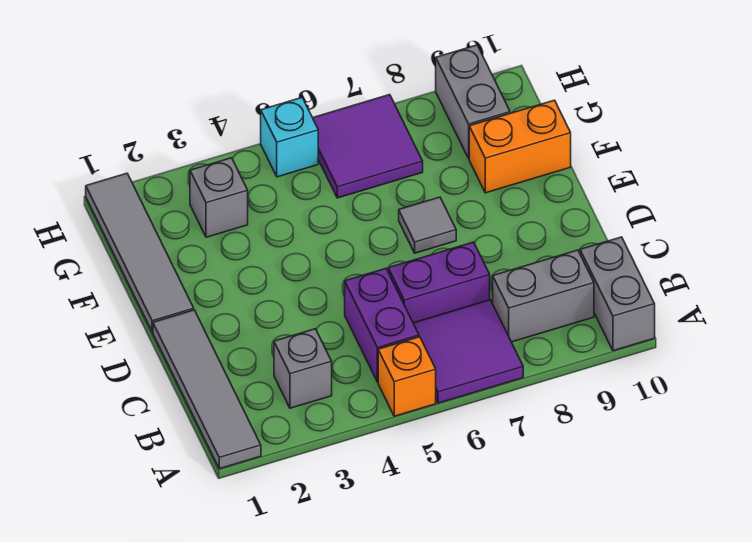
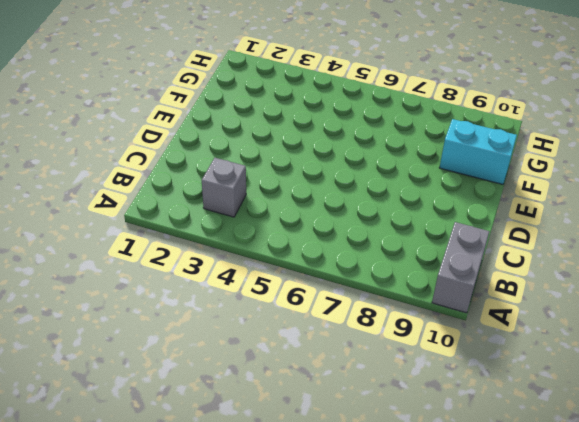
cyan 1x2 brick [439,119,517,184] -> orange 1x2 brick [469,100,571,193]
none -> grey 1x4 tile [153,310,261,469]
none -> orange 1x1 brick [378,337,436,416]
none -> purple 2x2 tile [413,300,523,403]

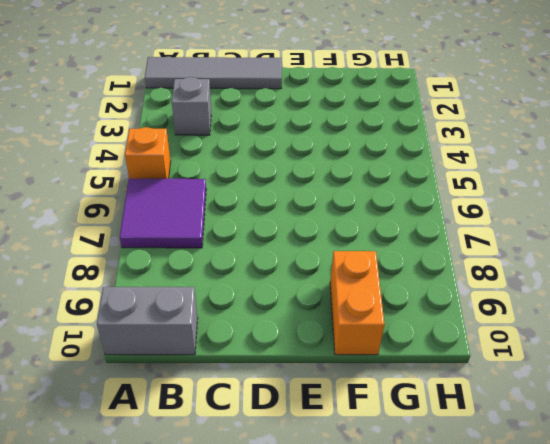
none -> purple 1x2 brick [345,269,419,382]
none -> grey 1x2 brick [493,250,594,342]
none -> purple 1x2 brick [388,242,490,323]

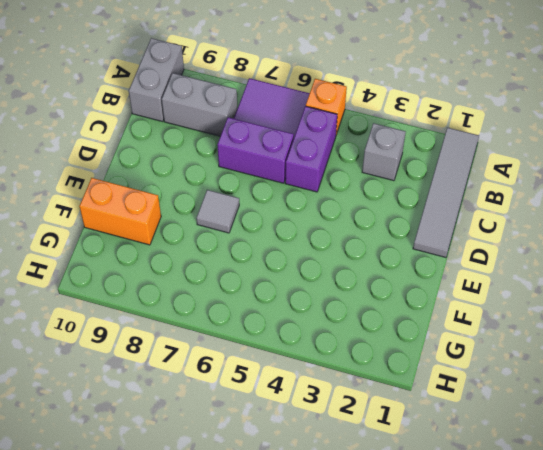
none -> grey 1x4 tile [86,173,194,332]
none -> grey 1x1 brick [190,158,248,237]
none -> purple 2x2 tile [313,95,423,198]

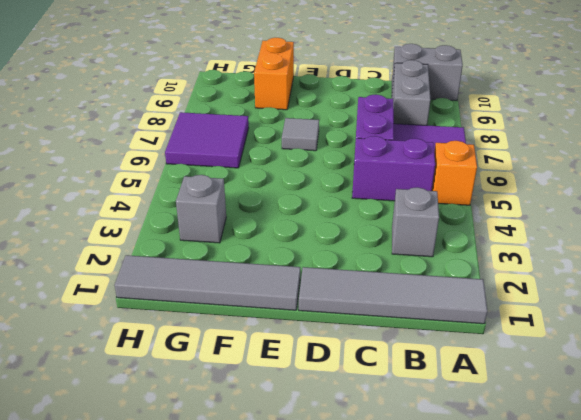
none -> grey 1x2 brick [436,45,510,158]
none -> cyan 1x1 brick [261,98,318,177]

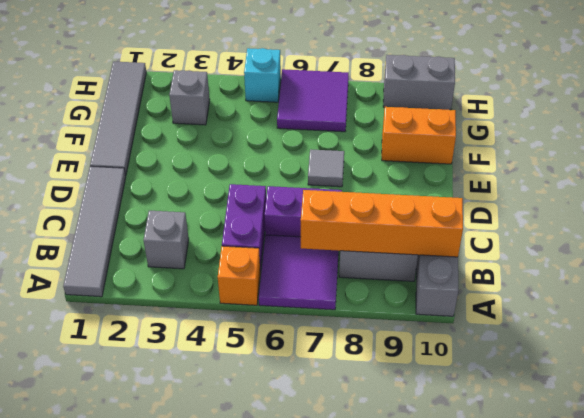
orange 1x4 brick [301,190,463,257] -> none
grey 1x2 brick [383,55,455,110] -> grey 1x2 brick turned to [436,45,510,158]

